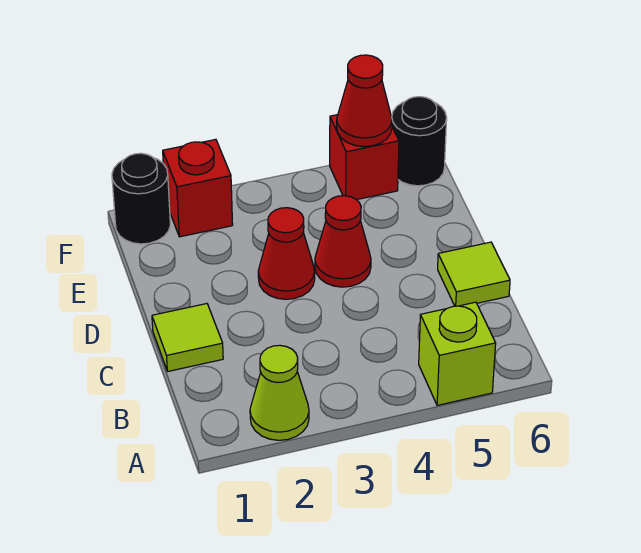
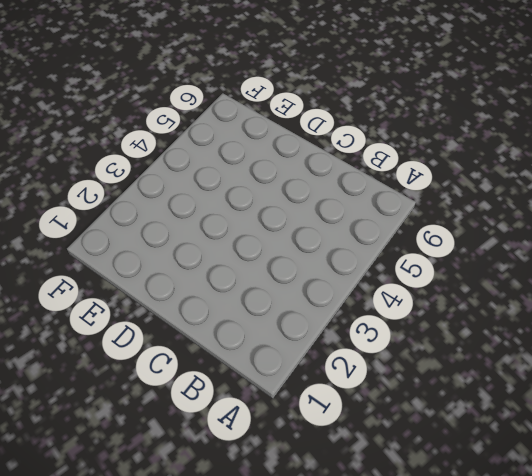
none -> lime 1x1 cone [250,345,309,440]
none -> lime 1x1 brick [419,302,496,405]

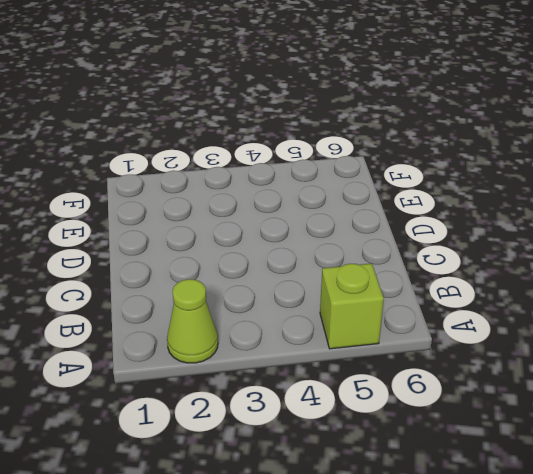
none -> lime 1x1 tile [152,304,223,371]
none -> lime 1x1 tile [438,242,510,306]

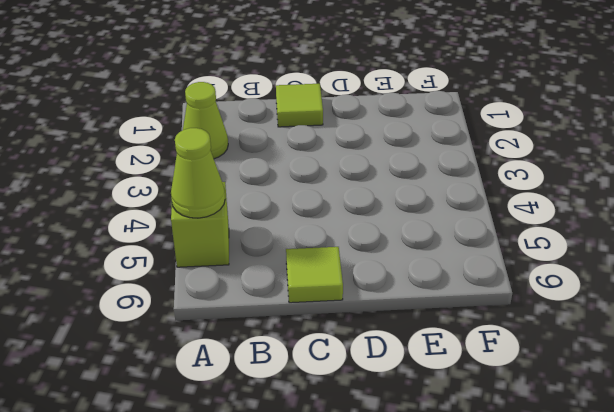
lime 1x1 cone [171,128,225,218] -> none
none -> red 1x1 cone [258,208,315,299]
none -> red 1x1 cone [315,196,371,287]

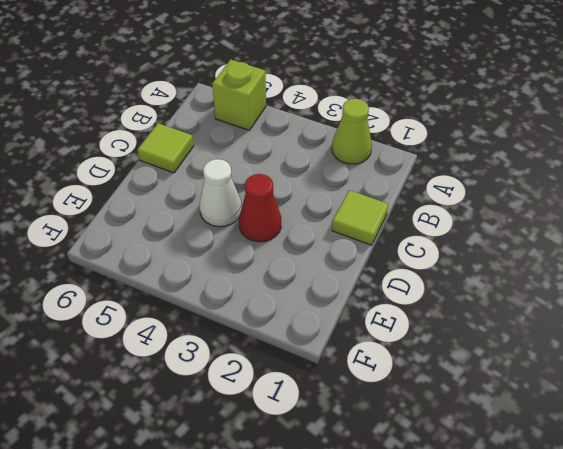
white 1x1 cone [200,159,242,227] -> red 1x1 cone [315,196,371,287]
none -> black 1x1 round brick [112,153,170,244]
none -> red 1x1 brick [163,139,233,237]

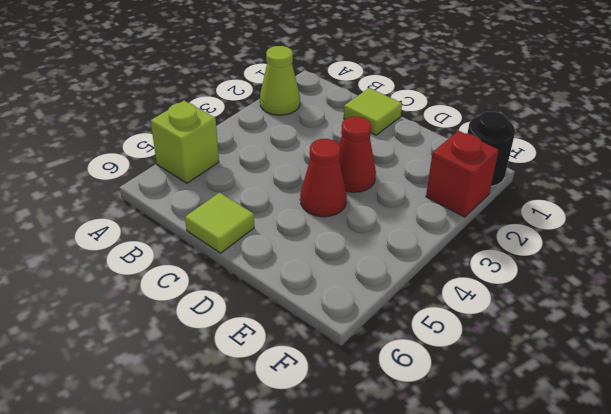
none -> red 1x1 brick [330,115,399,200]
none -> black 1x1 round brick [392,97,447,186]

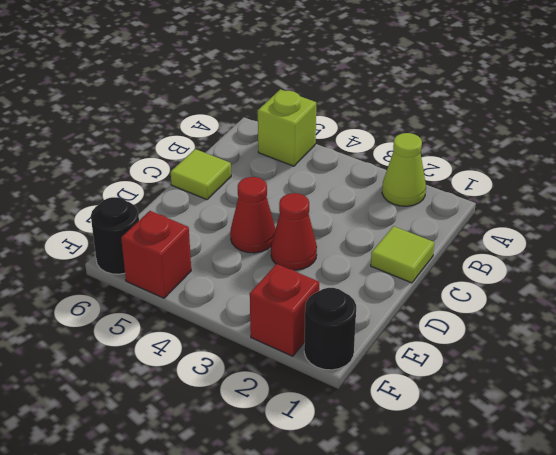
none -> red 1x1 cone [337,55,392,147]

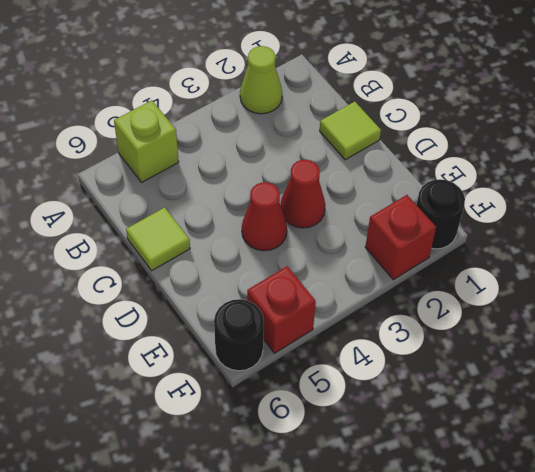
none -> red 1x1 cone [337,55,392,147]

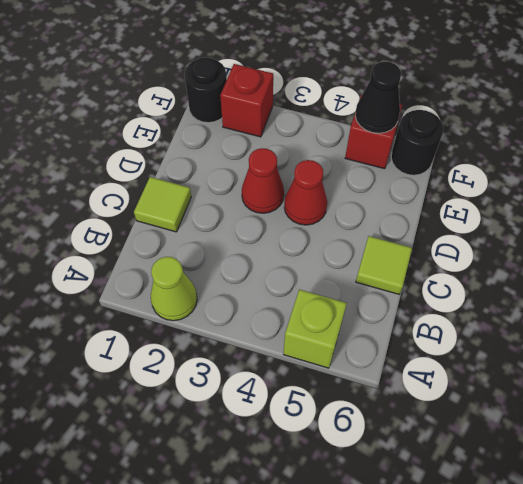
black 1x1 cone [355,62,401,133] -> red 1x1 cone [337,55,392,147]

